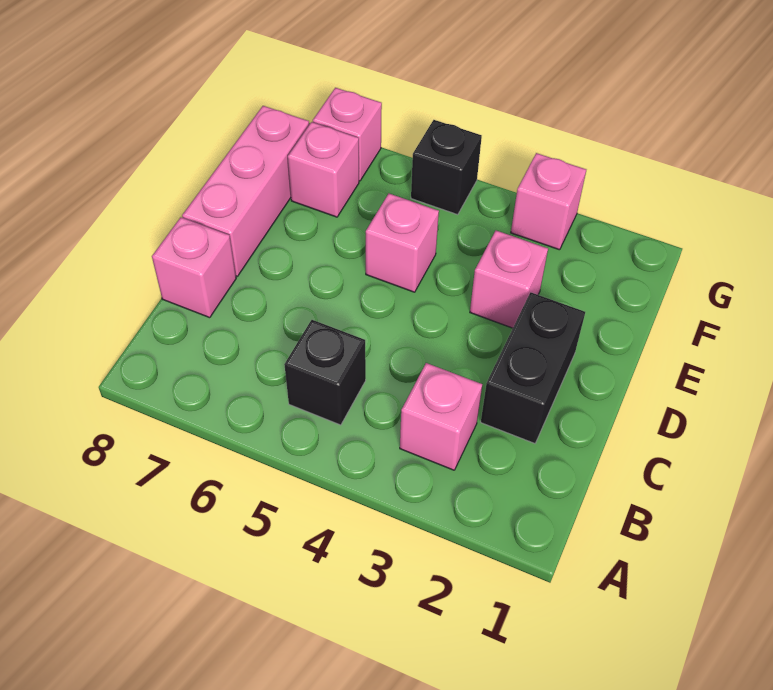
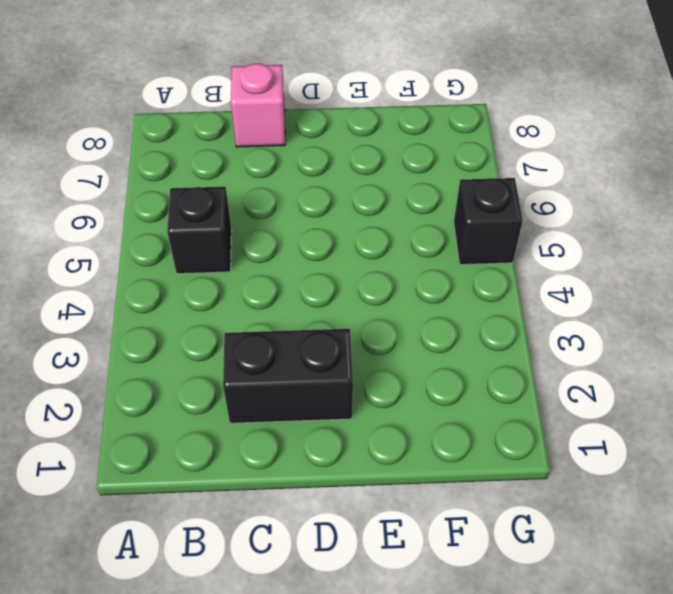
none -> pink 1x1 brick [400,363,482,470]
none -> pink 1x3 brick [182,106,309,276]

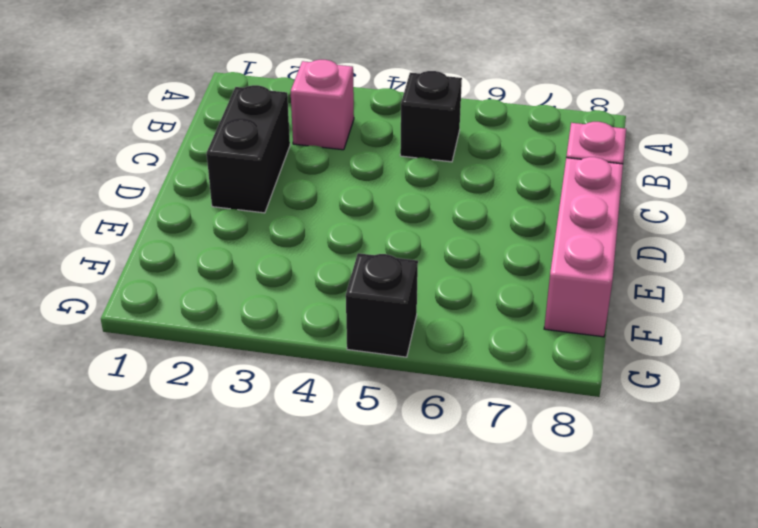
none -> pink 1x1 brick [470,231,548,328]
none -> pink 1x1 brick [366,194,439,292]

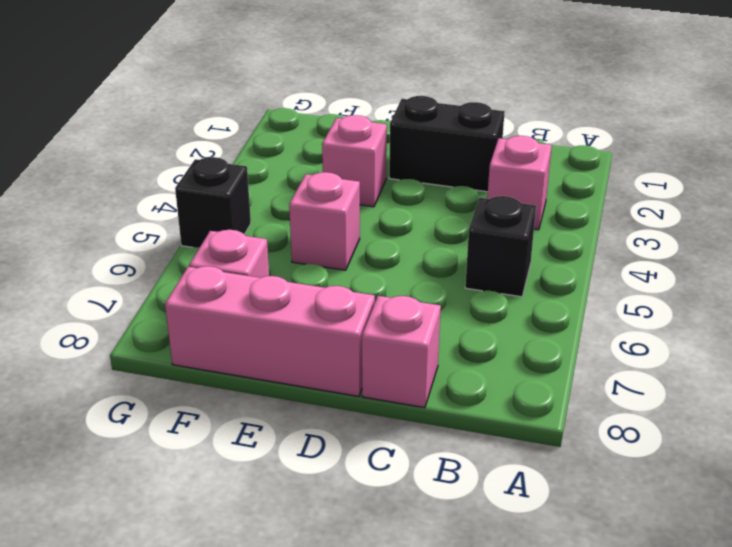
none -> pink 1x1 brick [511,153,586,250]
none -> pink 1x1 brick [313,88,382,181]

